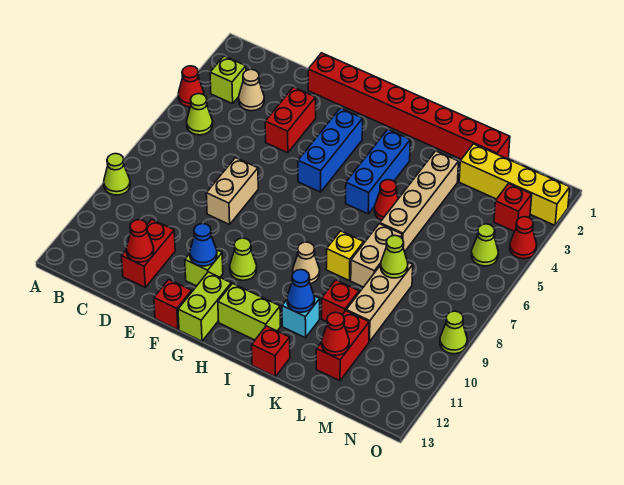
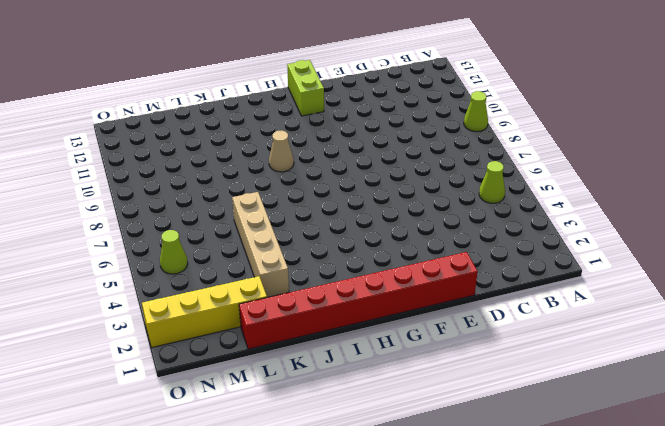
none -> red 1x1 cone [178,66,204,107]
none -> lime 1x1 brick [210,56,246,104]
none -> tan 1x1 cone [239,69,264,111]
none -> red 1x2 brick [121,219,175,287]

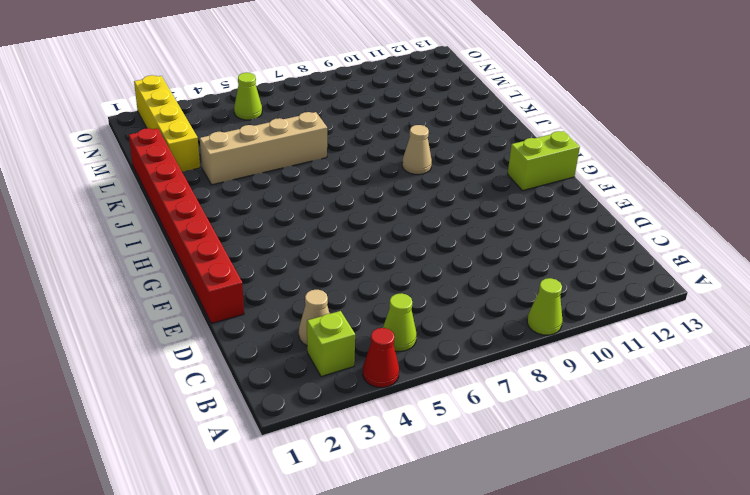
none -> red 1x2 brick [121,219,175,287]
none -> red 1x2 brick [265,87,316,153]
none -> tan 1x2 brick [206,158,258,225]
none -> lime 1x1 brick [185,250,223,286]

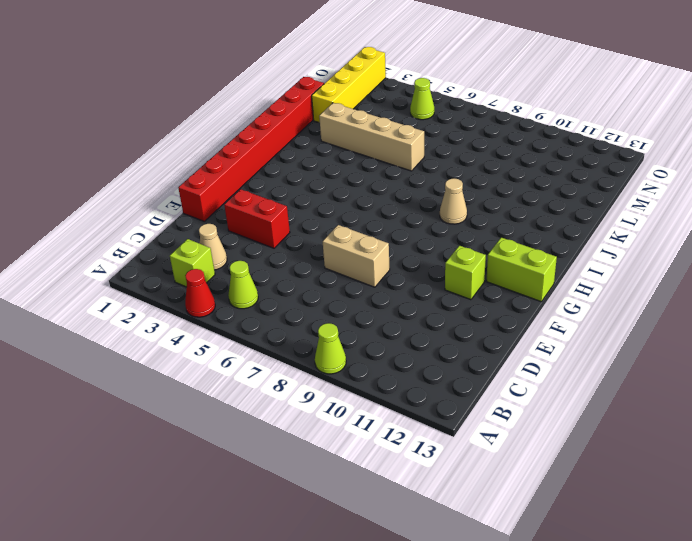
none -> red 1x2 brick [121,219,175,287]
none -> red 1x1 brick [154,280,192,330]
none -> blue 1x3 brick [298,108,363,192]
none -> lime 1x1 cone [230,238,257,280]

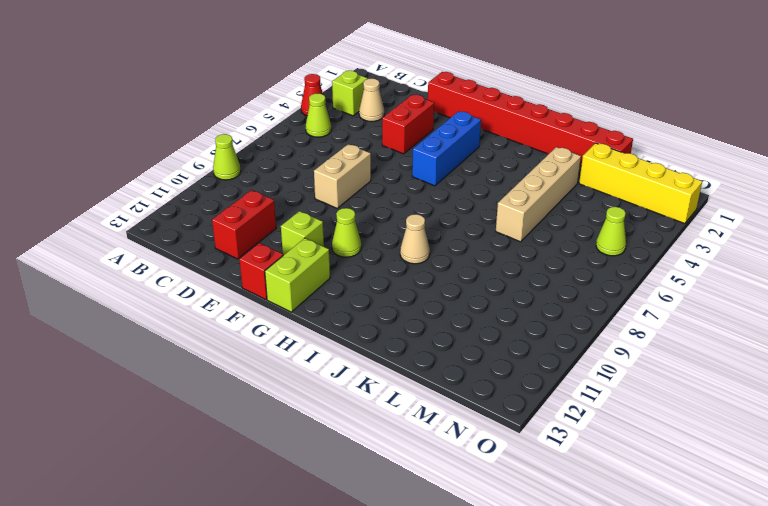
none -> lime 1x2 brick [218,284,280,340]
none -> blue 1x3 brick [346,130,410,214]
none -> red 1x1 cone [375,180,398,220]
none -> yellow 1x1 brick [326,231,364,281]

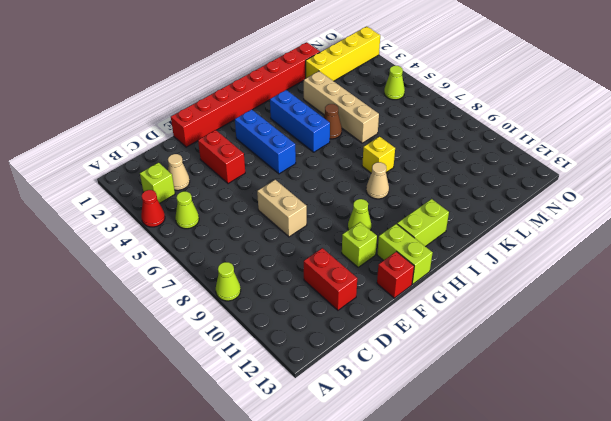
brown 1x1 cone [324,104,342,139] -> red 1x1 cone [375,180,398,220]
none -> cyan 1x1 brick [282,296,320,338]
none -> red 1x1 brick [252,326,290,377]
none -> tan 1x2 brick [351,224,402,287]
none -> red 1x1 brick [322,280,359,322]

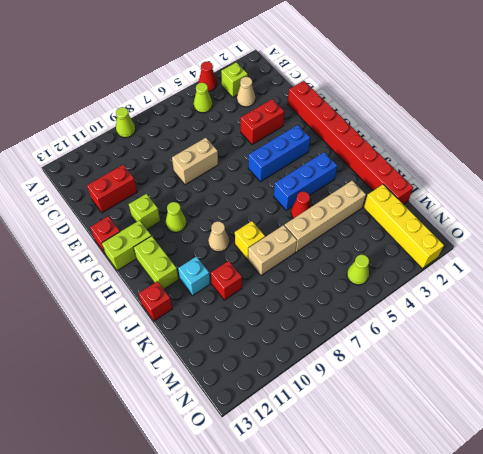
none -> tan 1x3 brick [346,262,413,342]
none -> red 1x2 brick [316,311,369,381]
none -> red 1x1 brick [494,184,532,232]
none -> red 1x1 cone [510,217,537,259]

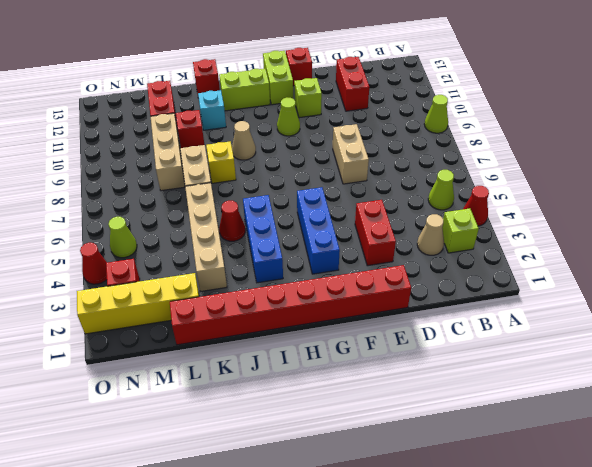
none -> lime 1x1 cone [440,311,467,354]
none -> red 1x1 cone [126,220,154,262]
none -> blue 1x1 cone [190,224,217,266]
none -> blue 1x1 cone [287,270,315,312]

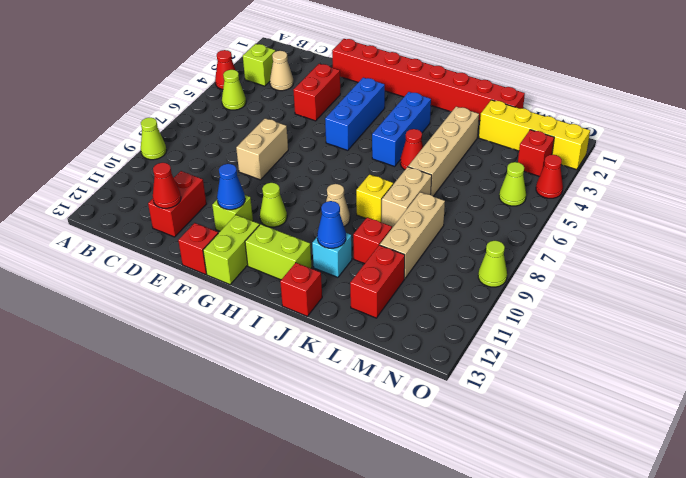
none -> lime 1x1 cone [381,235,408,278]
none -> red 1x1 cone [322,312,349,356]

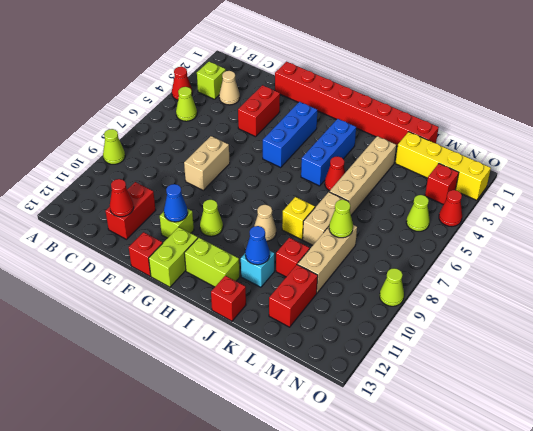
none -> red 1x1 cone [322,312,349,356]

